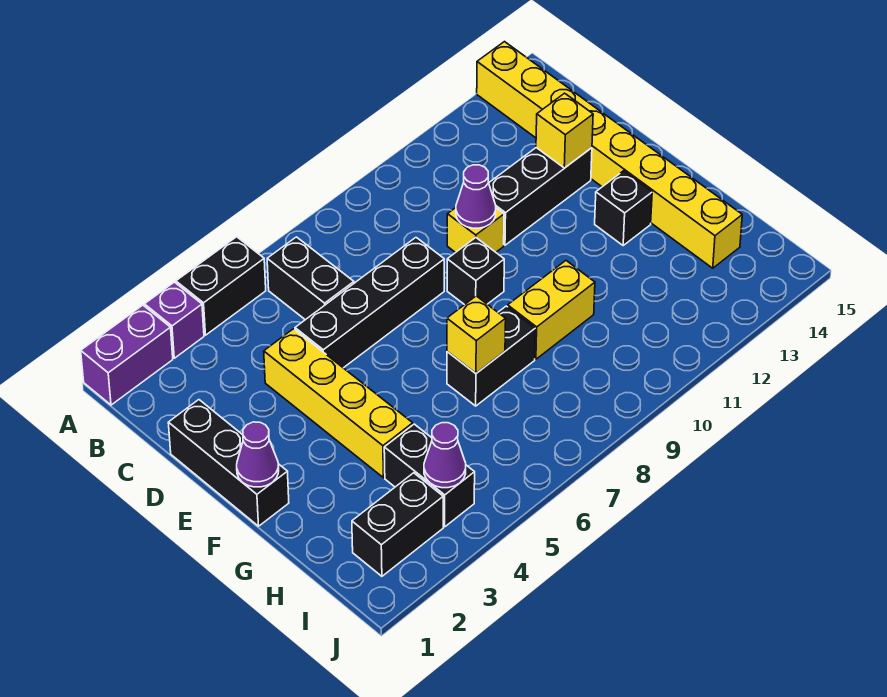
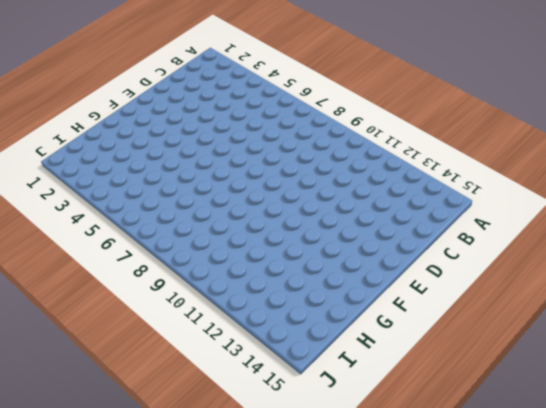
none -> purple 1x2 brick [81,305,173,405]
none -> purple 1x1 brick [144,282,204,358]
none -> black 1x2 brick [176,237,266,335]

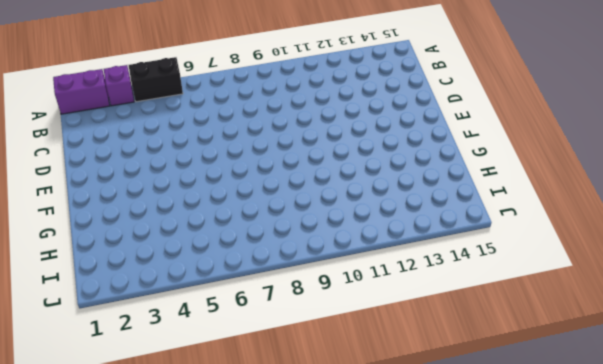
none -> yellow 1x8 brick [477,42,742,268]
none -> black 1x2 brick [267,237,354,320]
none -> black 1x3 brick [168,400,289,526]

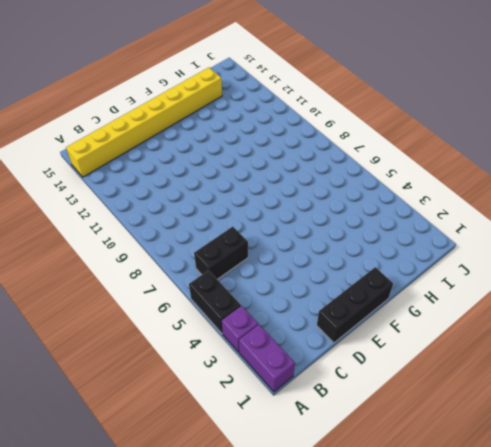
none -> yellow 1x4 brick [264,329,413,478]
none -> black 1x4 brick [295,238,444,368]
none -> yellow 1x1 brick [447,208,504,253]

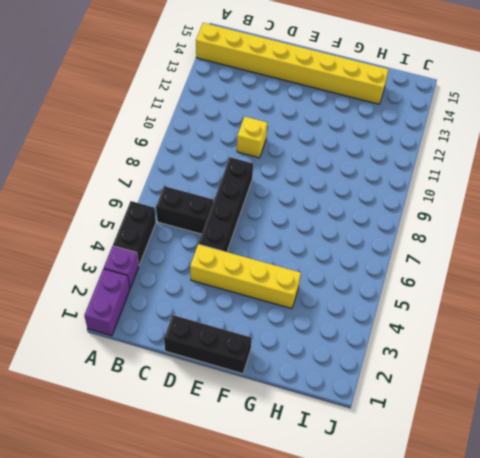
none -> black 1x3 brick [489,148,592,245]
none -> black 1x1 brick [447,238,504,305]
none -> black 1x1 brick [595,171,652,245]

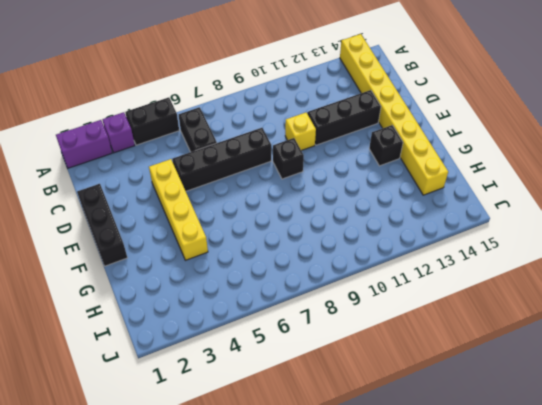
none -> black 1x2 brick [447,306,535,406]
none -> yellow 1x2 brick [508,261,595,359]
none -> black 1x2 brick [384,424,475,527]

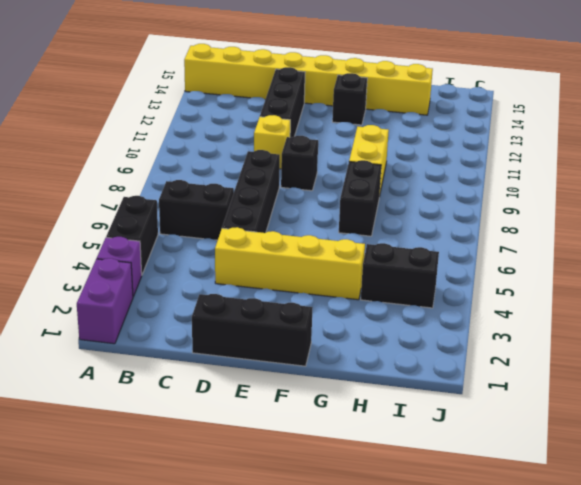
none -> black 1x2 brick [352,473,443,576]
none -> purple 1x1 cone [456,165,496,228]
none -> yellow 1x1 brick [536,93,593,168]

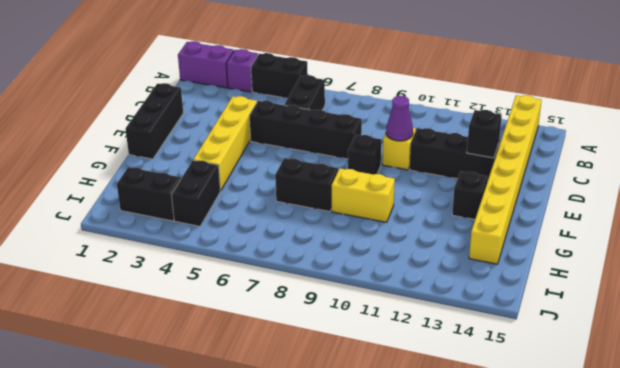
black 1x1 brick [467,110,502,158] -> yellow 1x1 brick [536,93,593,168]
none -> purple 1x1 cone [237,422,279,487]
none -> yellow 1x1 brick [447,296,506,373]
none -> purple 1x1 cone [424,423,466,488]

